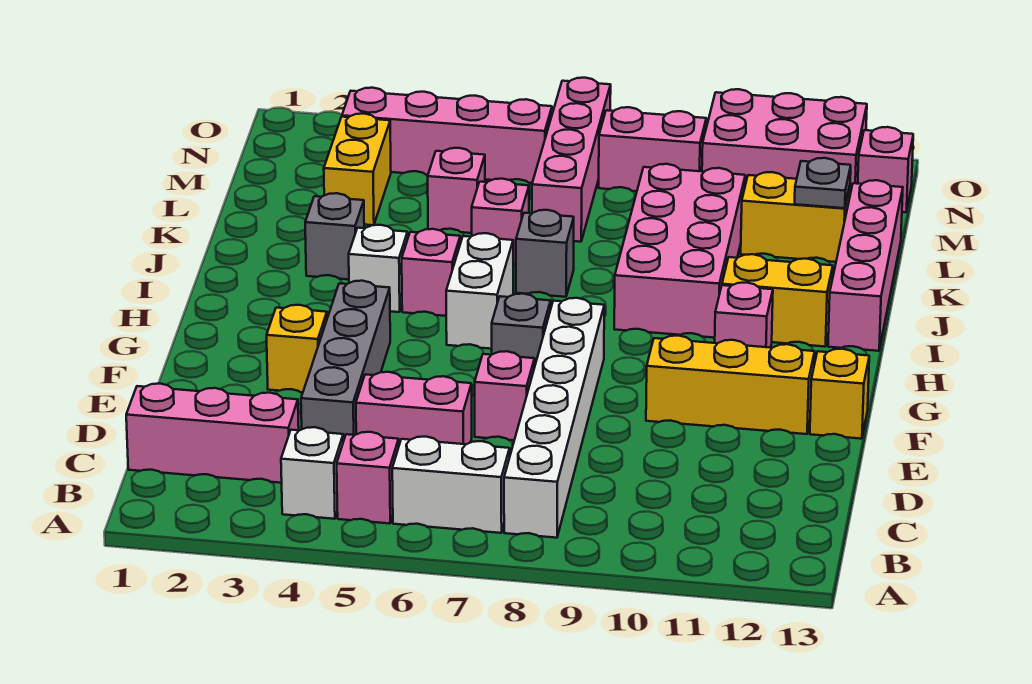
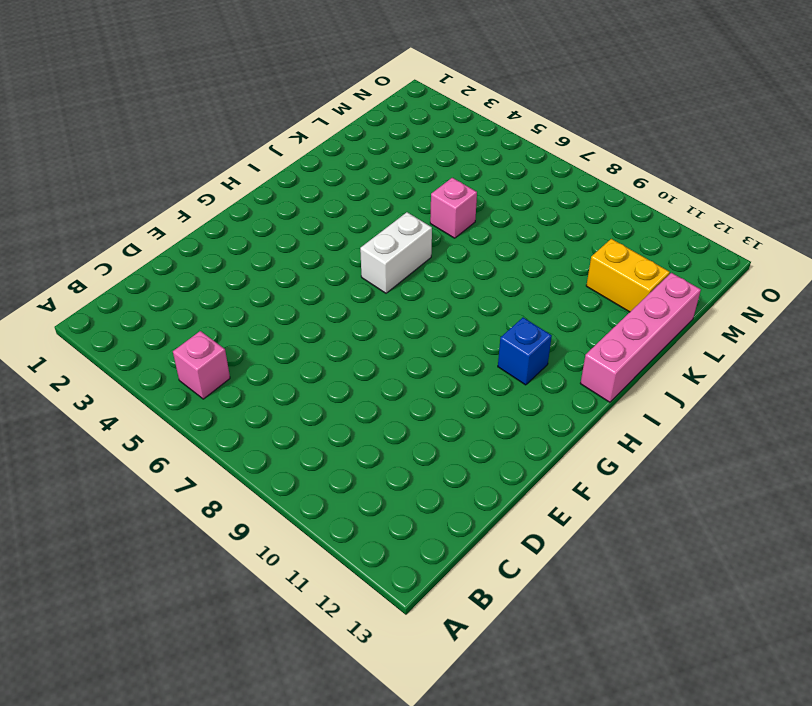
blue 1x1 brick [498,318,552,385] -> pink 1x1 brick [715,282,773,348]
none -> white 1x1 brick [281,427,343,519]
none -> white 1x2 brick [392,437,510,533]
none -> white 1x6 brick [504,298,604,538]
none -> pink 1x3 brick [126,384,299,483]

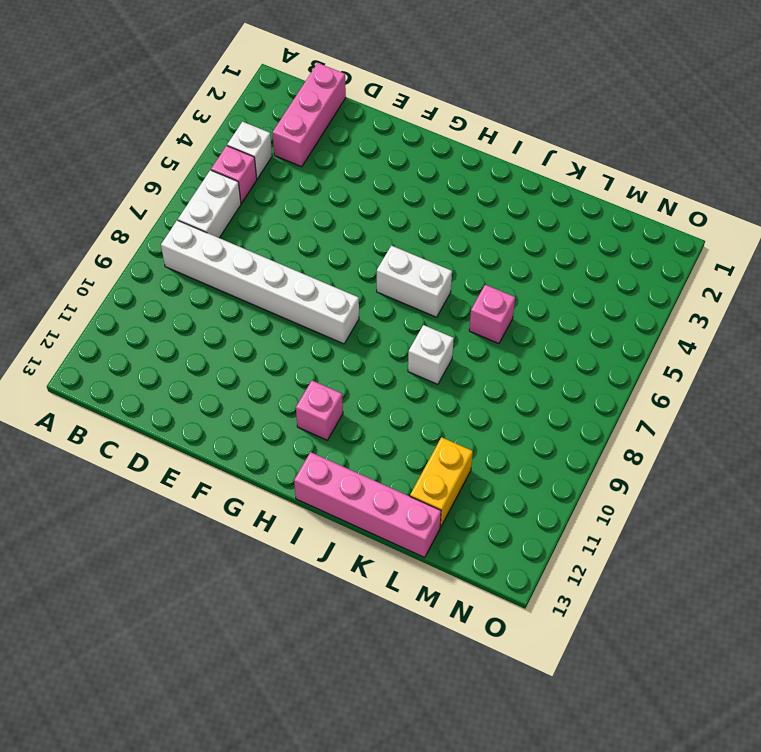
white 1x1 brick [408,325,454,384] -> white 1x1 brick moved to [349,225,408,312]
none -> grey 1x4 brick [301,281,390,441]
none -> pink 1x2 brick [356,372,472,445]
none -> pink 1x1 brick [475,351,535,440]
none -> yellow 1x1 brick [267,305,327,393]

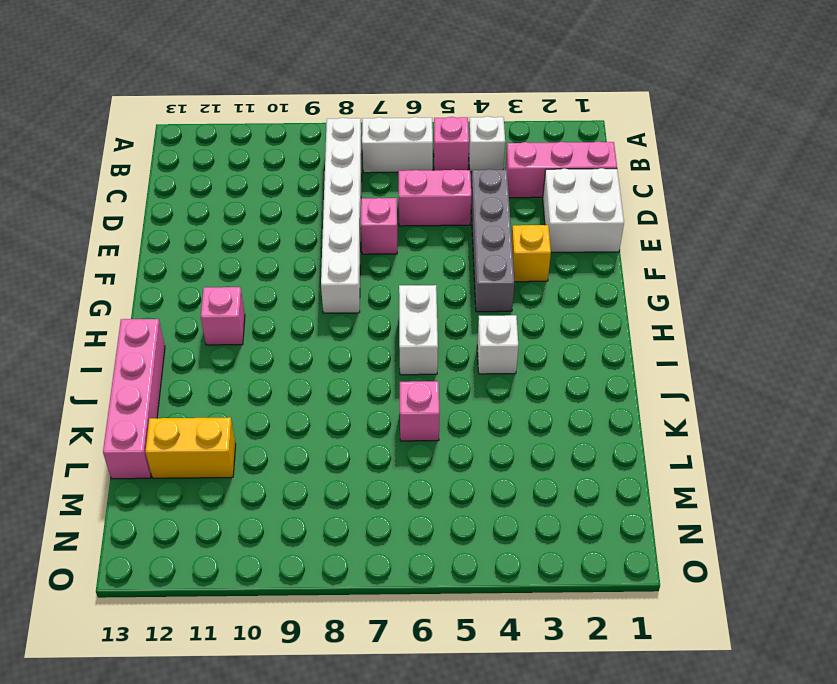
white 2x2 brick [543,168,624,252] -> none
none -> yellow 1x3 brick [646,336,815,434]
none -> yellow 1x1 brick [810,349,869,439]
none -> grey 1x1 brick [492,294,551,368]
none -> pink 1x1 brick [402,229,460,316]

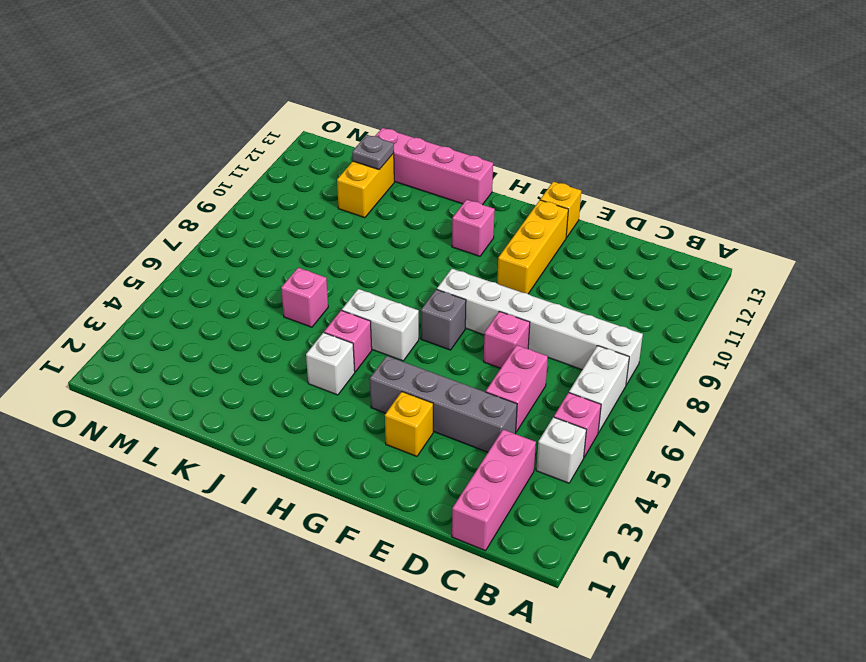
none -> pink 2x4 brick [614,164,745,338]
none -> yellow 1x2 brick [722,254,833,347]
none -> grey 1x1 brick [305,193,364,279]
none -> grey 1x1 brick [516,210,574,297]

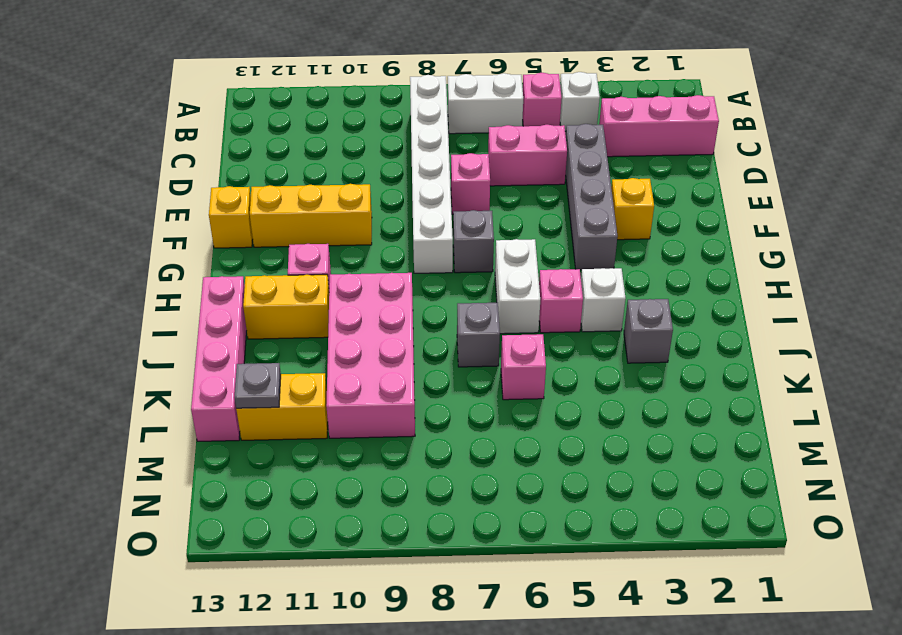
none -> yellow 1x2 brick [324,114,391,225]
none -> pink 1x1 brick [428,148,485,233]
none -> pink 1x4 brick [532,78,611,242]
none -> pink 1x4 brick [342,88,552,183]

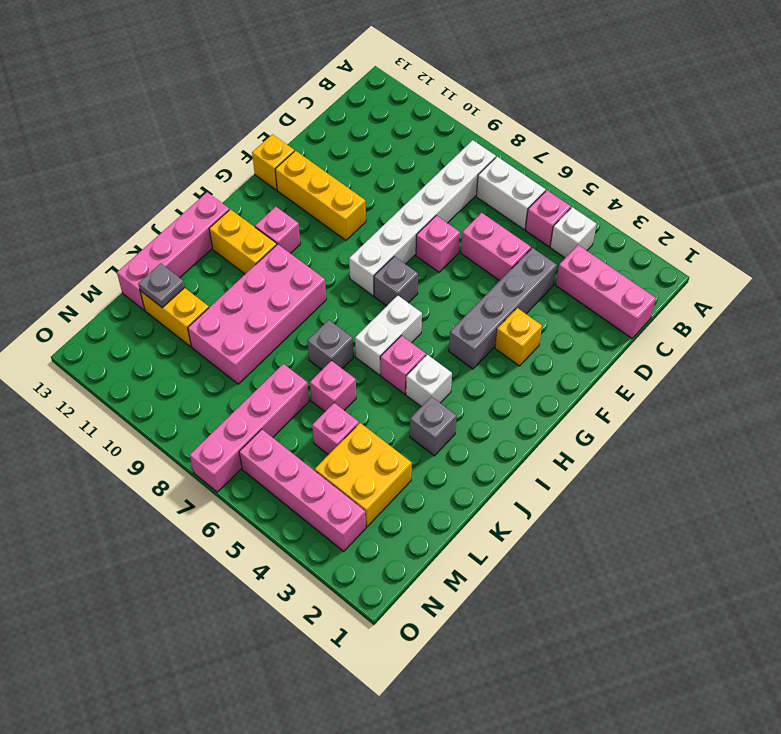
yellow 2x2 brick [315,423,412,527] -> yellow 1x2 brick [324,114,391,225]
none -> pink 1x2 brick [599,107,706,191]
none -> pink 2x3 brick [702,89,867,194]
none -> pink 1x1 brick [858,127,913,212]

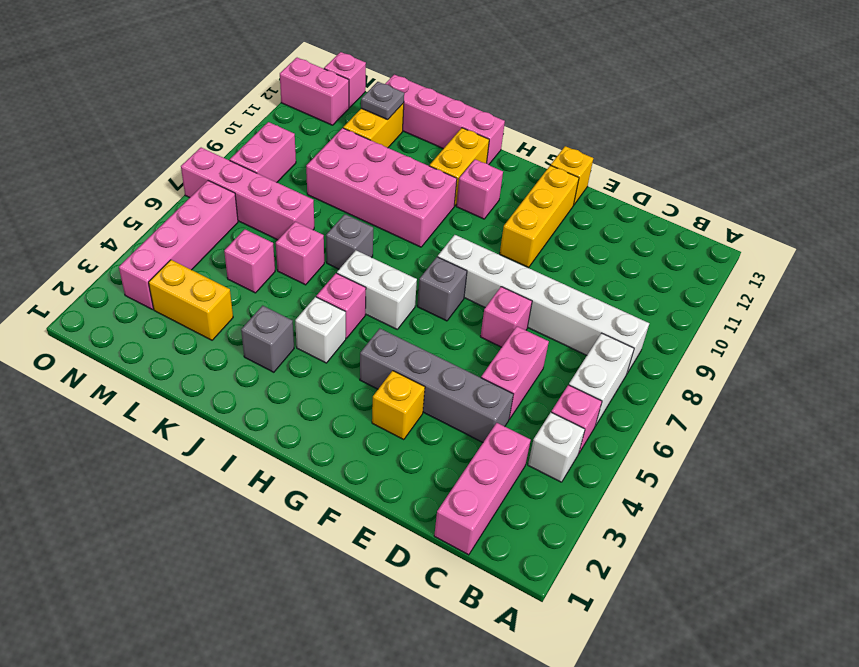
pink 1x2 brick [280,58,349,125] -> pink 2x3 brick [702,89,867,194]

